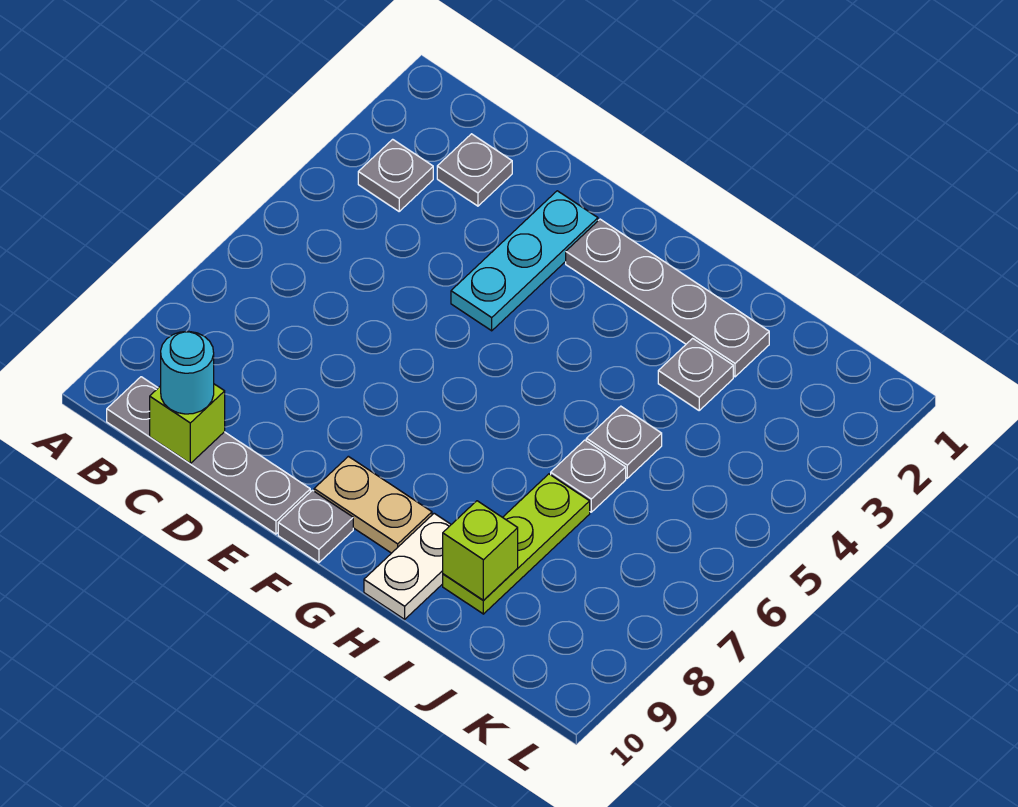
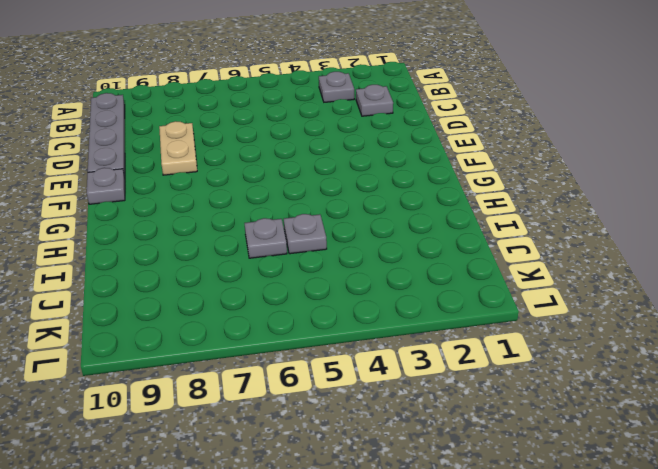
tan 1x2 plate [159,121,197,175] -> tan 1x2 plate moved to [314,456,432,553]
none -> cyan 1x3 plate [451,191,598,331]
none -> grey 1x4 plate [566,219,769,377]
none -> white 1x2 plate [364,513,451,619]

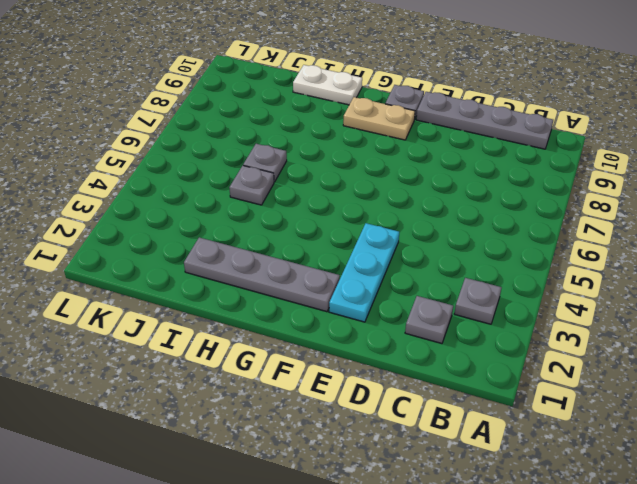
white 1x2 plate [293,65,362,105] -> white 1x2 plate turned to [364,513,451,619]
none -> grey 1x1 plate [658,338,733,410]
none -> lime 1x3 plate [443,474,590,614]
none -> lime 1x1 brick [150,384,225,463]

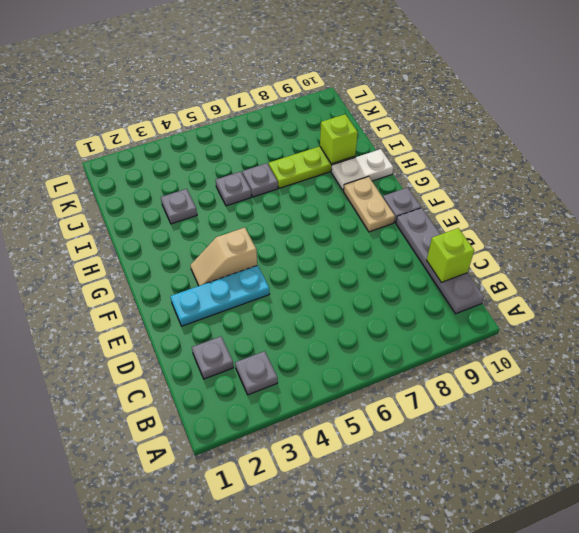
tan 1x2 slope [190,228,257,286] -> none
none -> grey 1x4 plate [566,219,769,377]
none -> cyan 1x1 round brick [161,331,214,414]

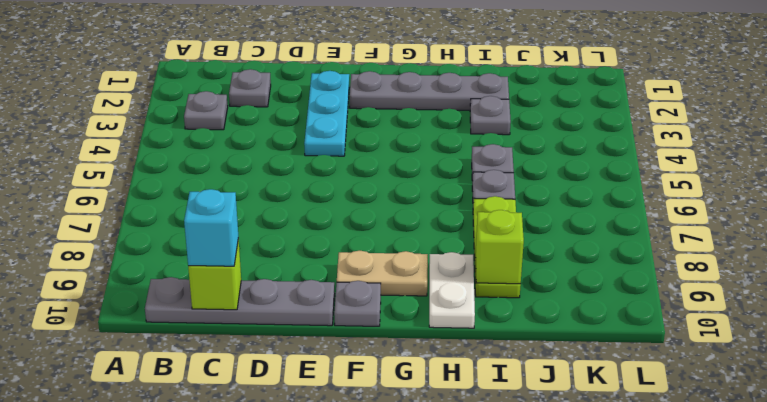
cyan 1x1 brick [184,189,238,266] -> cyan 1x1 round brick [161,331,214,414]

